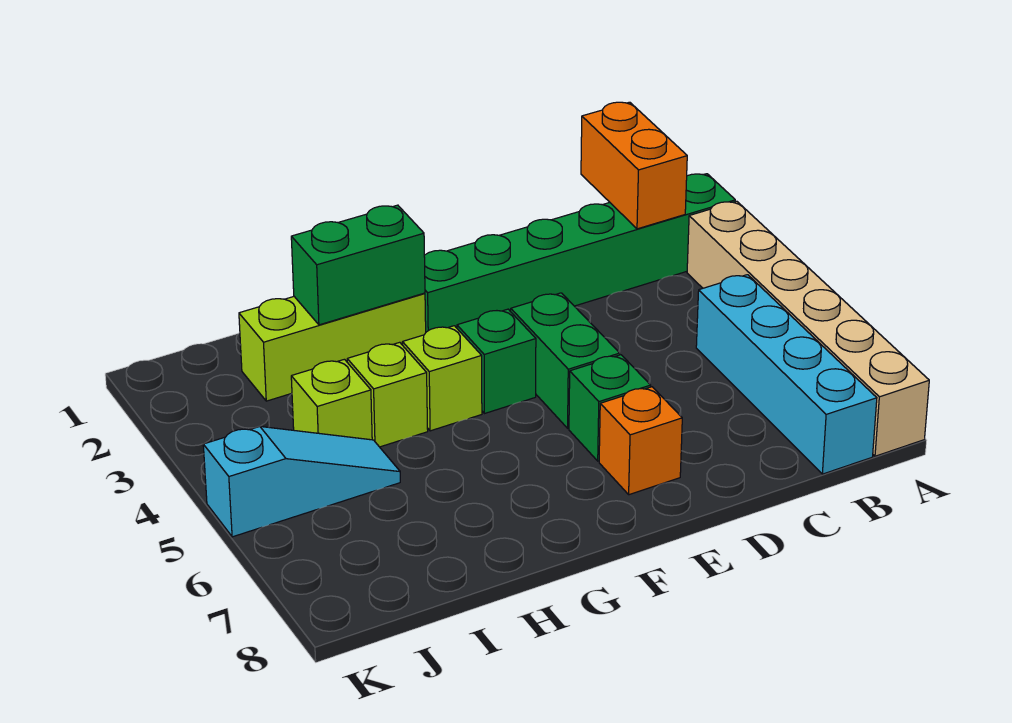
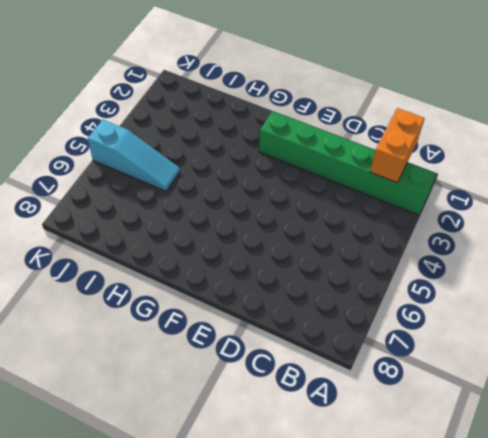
none -> tan 1x6 brick [687,201,929,456]
none -> cyan 1x4 brick [696,275,877,474]
none -> green 1x2 brick [511,293,620,428]

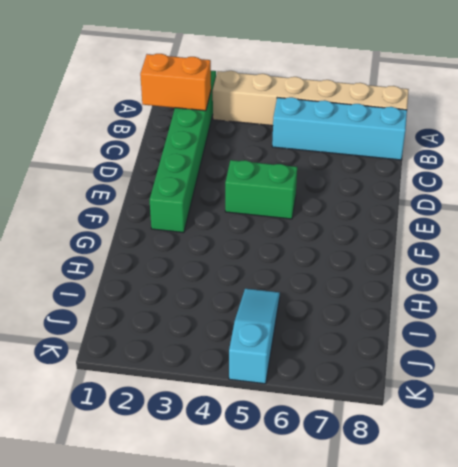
none -> green 1x1 brick [569,355,651,461]
none -> orange 1x1 brick [599,387,682,495]
none -> green 1x1 brick [457,309,536,414]

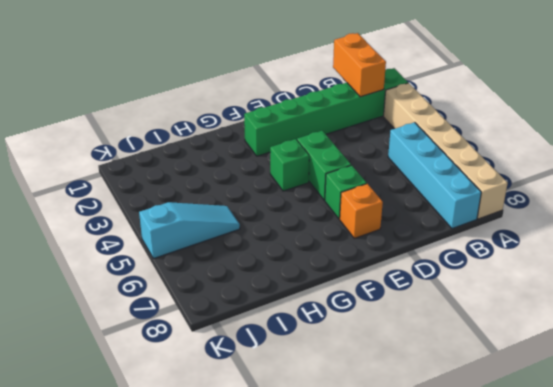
none -> lime 1x3 brick [239,293,426,401]
none -> lime 1x1 brick [402,326,482,431]
none -> lime 1x1 brick [347,342,428,447]

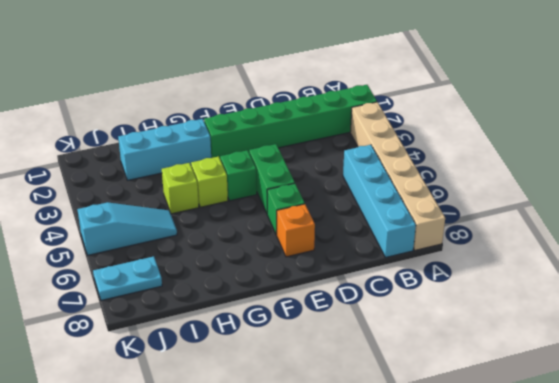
cyan 1x3 brick [118,119,211,180] -> lime 1x3 brick [239,293,426,401]
cyan 1x2 plate [93,256,162,300] -> none
none -> lime 1x1 brick [291,359,372,440]
none -> orange 1x2 brick [581,102,687,229]
none -> green 1x2 brick [291,205,425,325]

